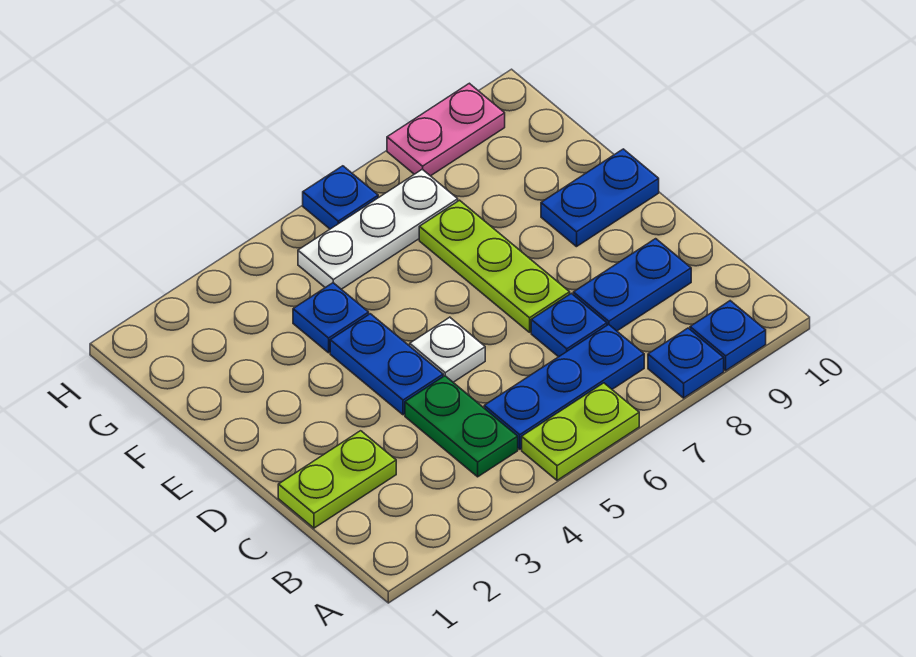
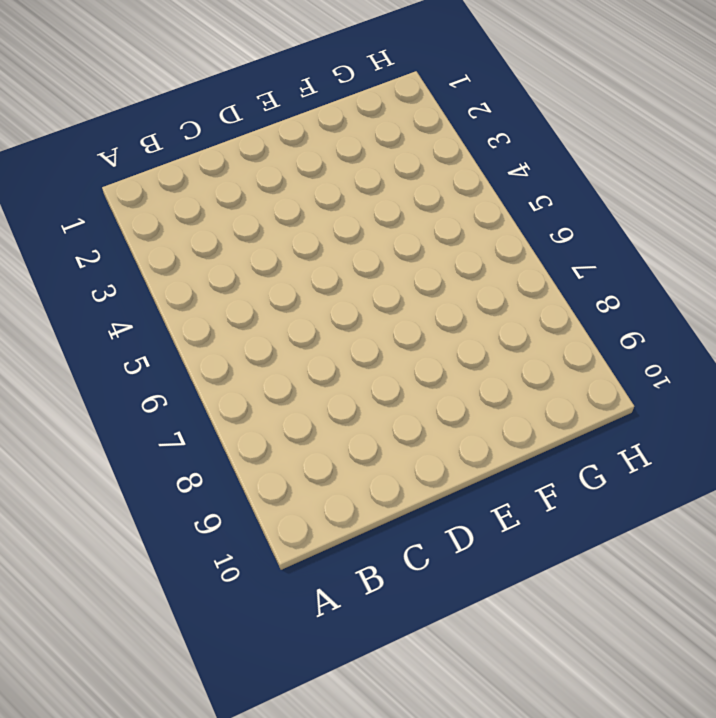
none -> lime 1x2 plate [522,383,639,480]
none -> blue 1x1 plate [648,328,724,398]
none -> blue 1x1 plate [690,301,766,370]

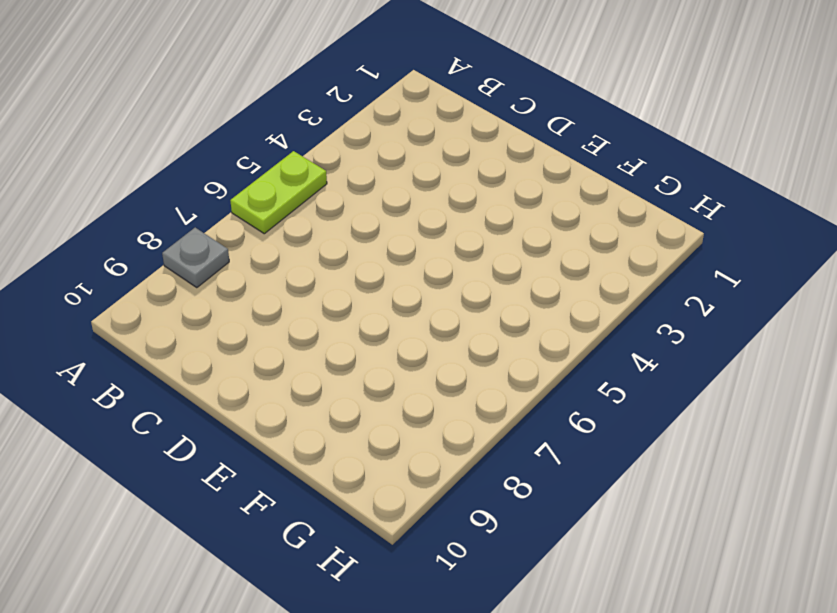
grey 1x1 plate [162,228,229,288] -> blue 1x1 plate [648,328,724,398]
none -> blue 1x1 plate [690,301,766,370]
none -> green 1x2 plate [405,376,518,477]
none -> blue 1x3 plate [484,324,644,449]

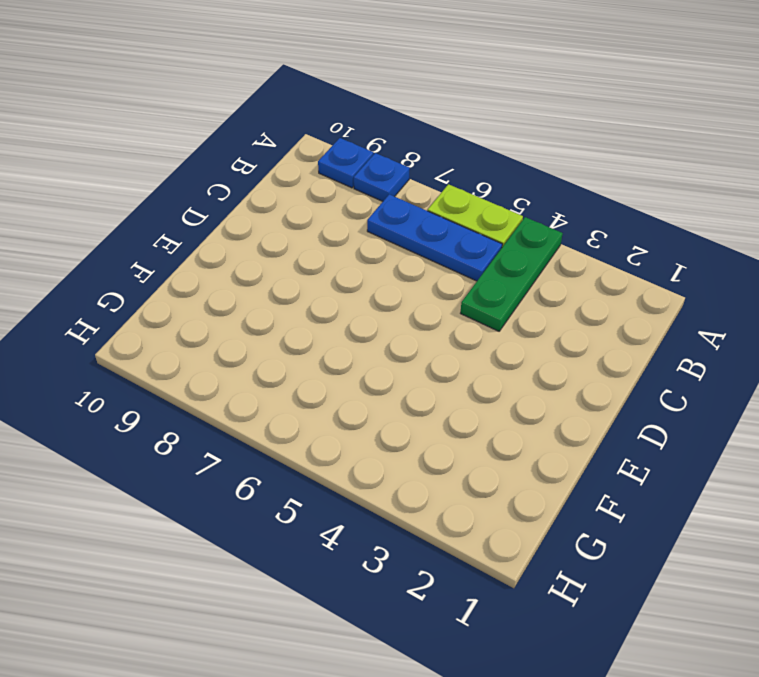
green 1x3 plate [461,217,563,331] -> green 1x2 plate [405,376,518,477]
none -> lime 1x2 plate [278,431,396,528]
none -> blue 1x1 plate [531,293,607,357]
none -> blue 1x2 plate [573,239,691,331]

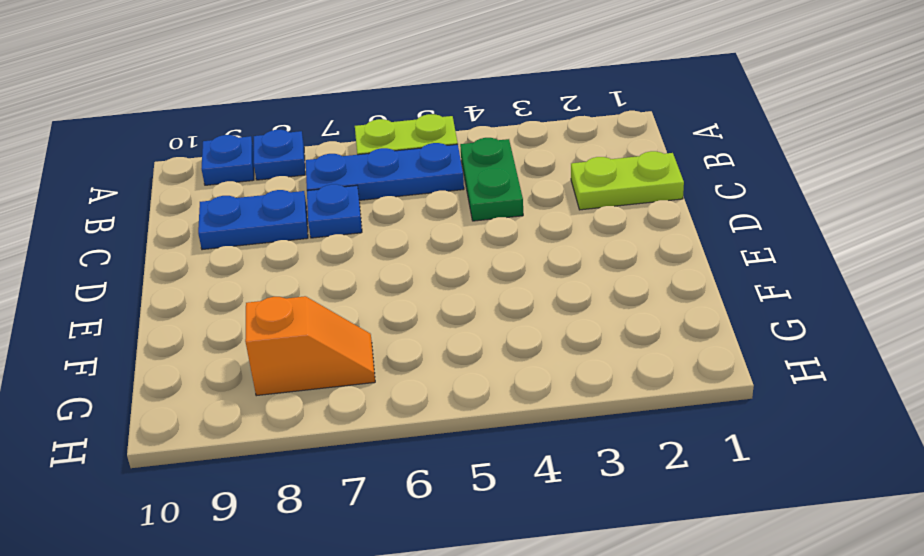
orange 1x2 slope [245,296,375,396] -> white 1x3 plate [298,169,458,289]
none -> blue 1x2 plate [330,314,443,415]
none -> white 1x1 plate [410,317,485,382]
none -> lime 1x3 plate [419,200,570,332]

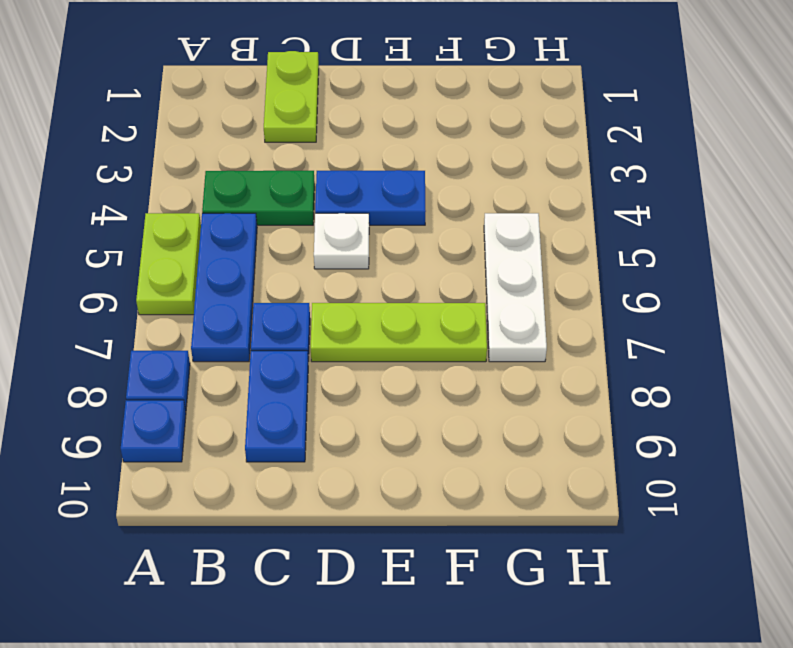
none -> blue 1x2 plate [541,149,659,247]
none -> blue 1x1 plate [293,283,369,353]
none -> blue 1x1 plate [303,166,378,229]

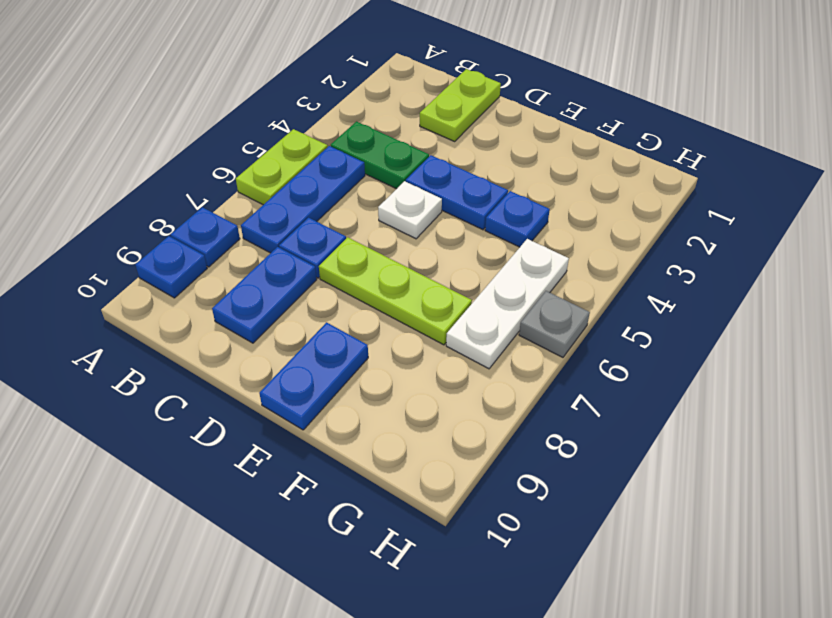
grey 1x1 plate [519,291,590,357] -> blue 1x1 plate [303,166,378,229]
none -> pink 1x2 plate [387,83,505,176]

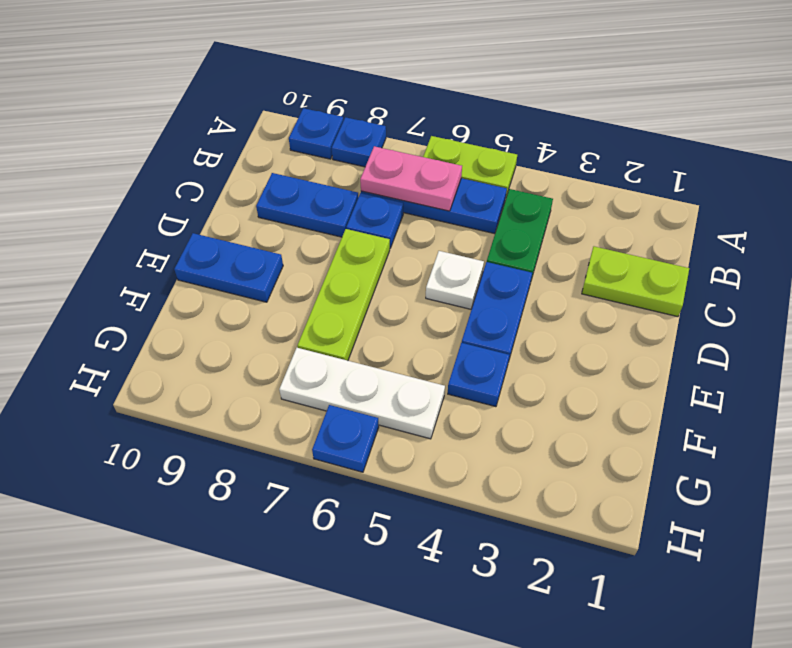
pink 1x2 plate [360,146,462,211] -> pink 1x2 plate moved to [387,83,505,176]

